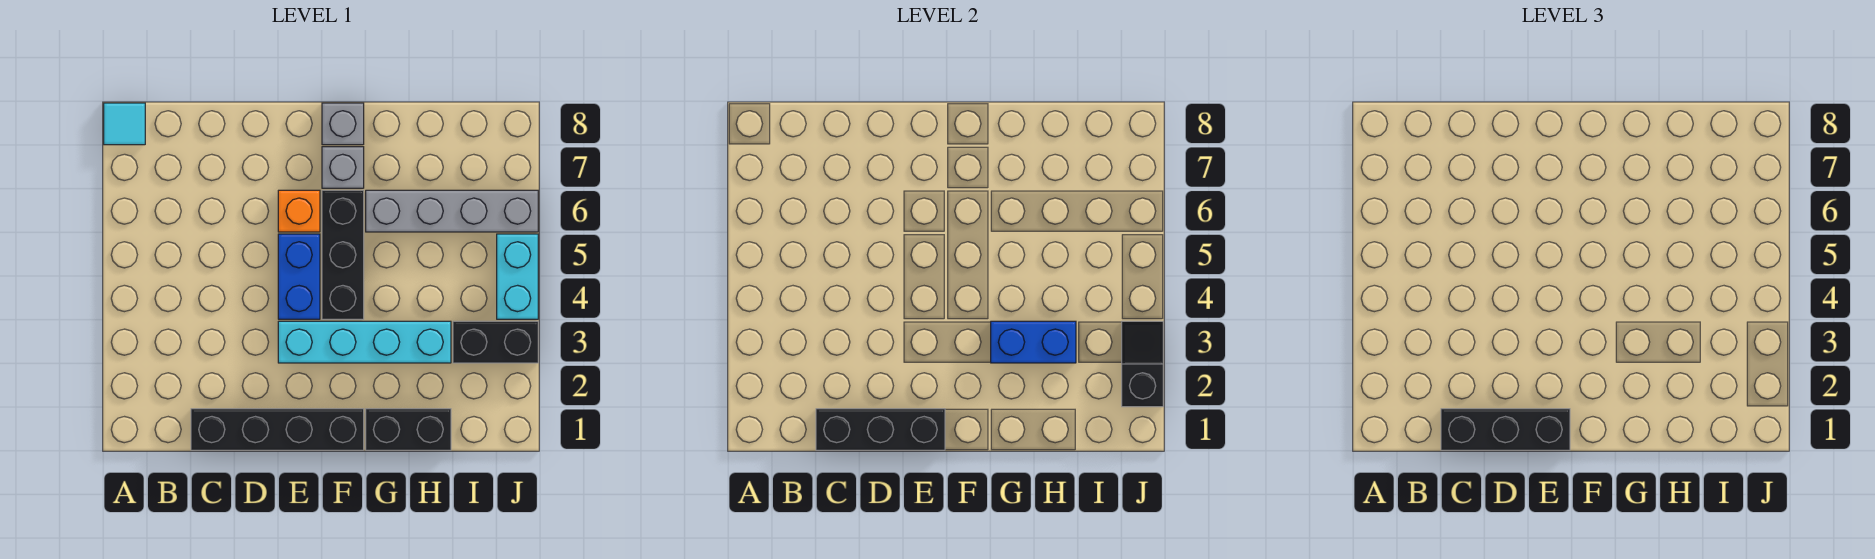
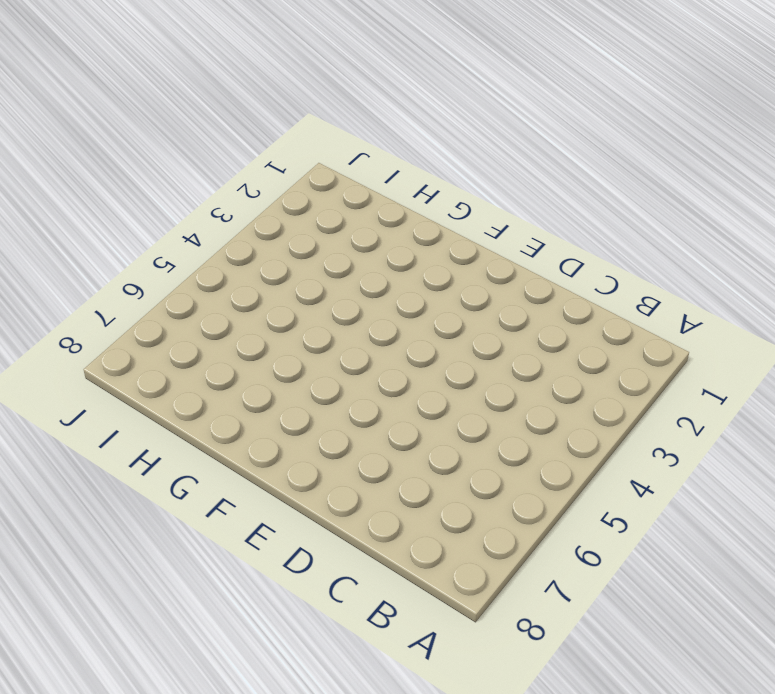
none -> cyan 1x1 tile [104,103,145,145]
none -> black 1x4 brick [191,409,364,450]
none -> cyan 1x4 brick [278,321,451,363]

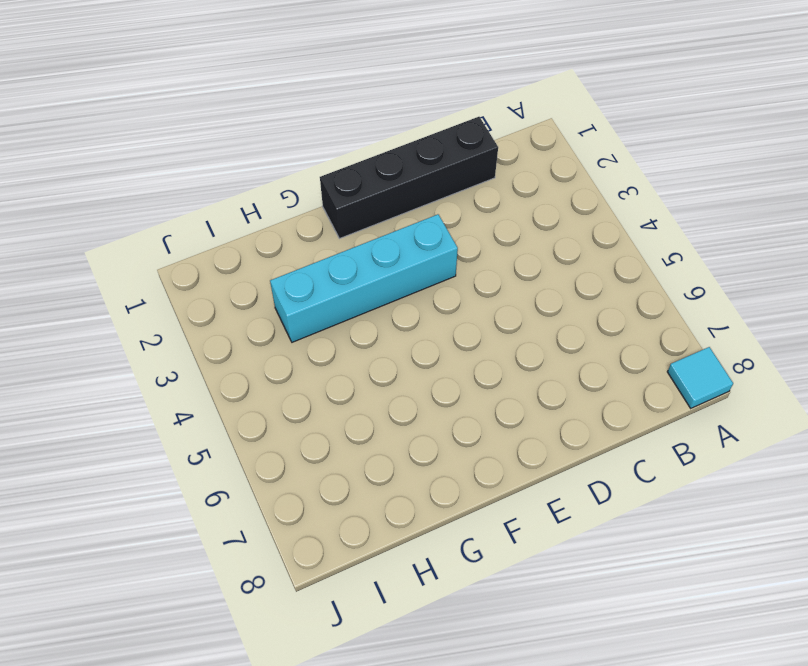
none -> blue 1x2 brick [278,234,320,319]
none -> orange 1x1 brick [278,190,320,232]
none -> black 1x3 brick [322,190,364,319]

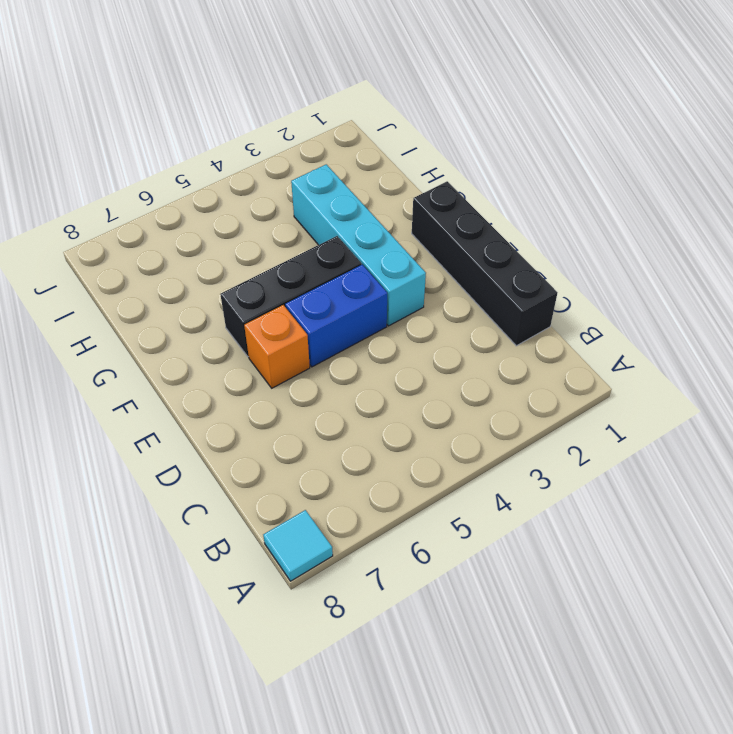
none -> grey 1x1 brick [322,147,364,188]
none -> grey 1x1 brick [322,103,364,145]
none -> black 1x2 brick [366,409,451,450]

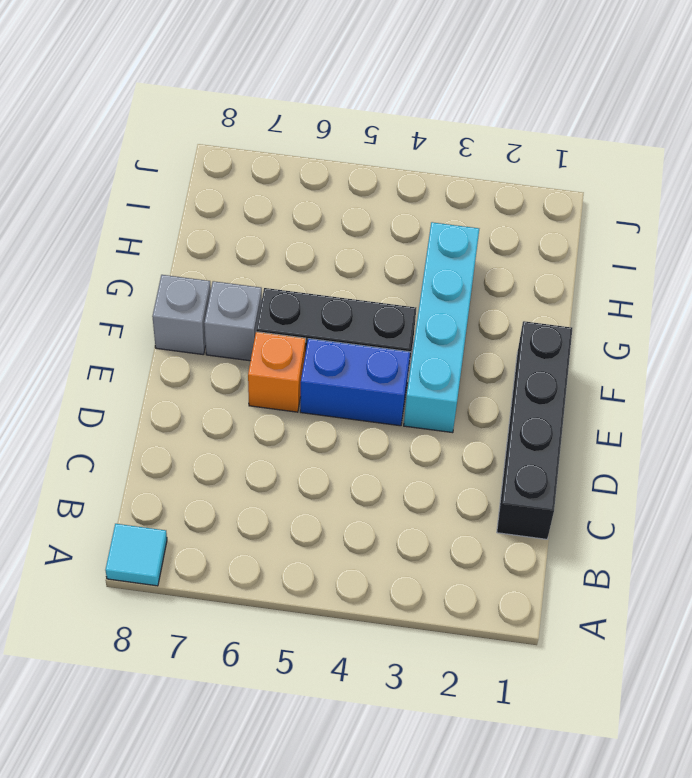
none -> black 1x2 brick [366,409,451,450]
none -> grey 1x4 brick [366,190,538,232]
none -> black 1x2 brick [453,321,538,363]

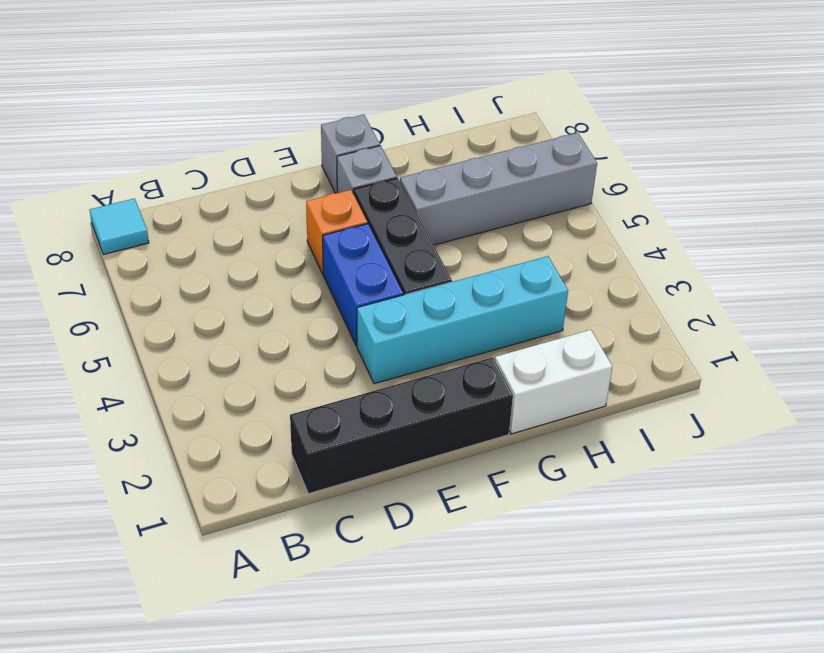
white 1x2 brick [495,330,612,434] -> black 1x2 brick [366,409,451,450]
none -> black 1x2 brick [453,321,538,363]
none -> cyan 1x2 brick [497,234,538,319]
none -> black 1x3 brick [816,409,945,450]

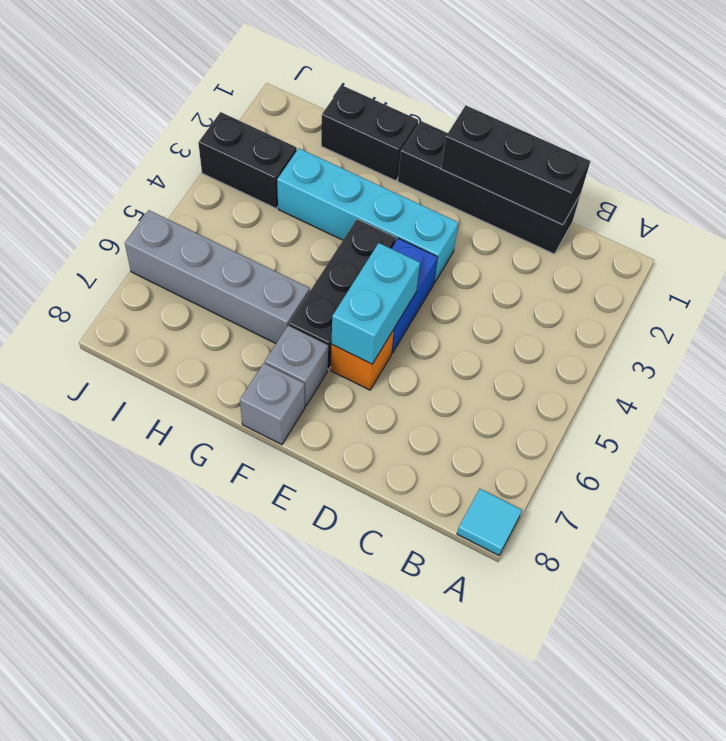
cyan 1x2 brick [332,243,420,364] -> cyan 1x2 brick moved to [497,234,538,319]
none -> blue 1x2 brick [991,321,1076,363]
none -> black 1x2 slope [1122,321,1163,407]
none -> black 1x3 brick [1441,409,1570,450]

